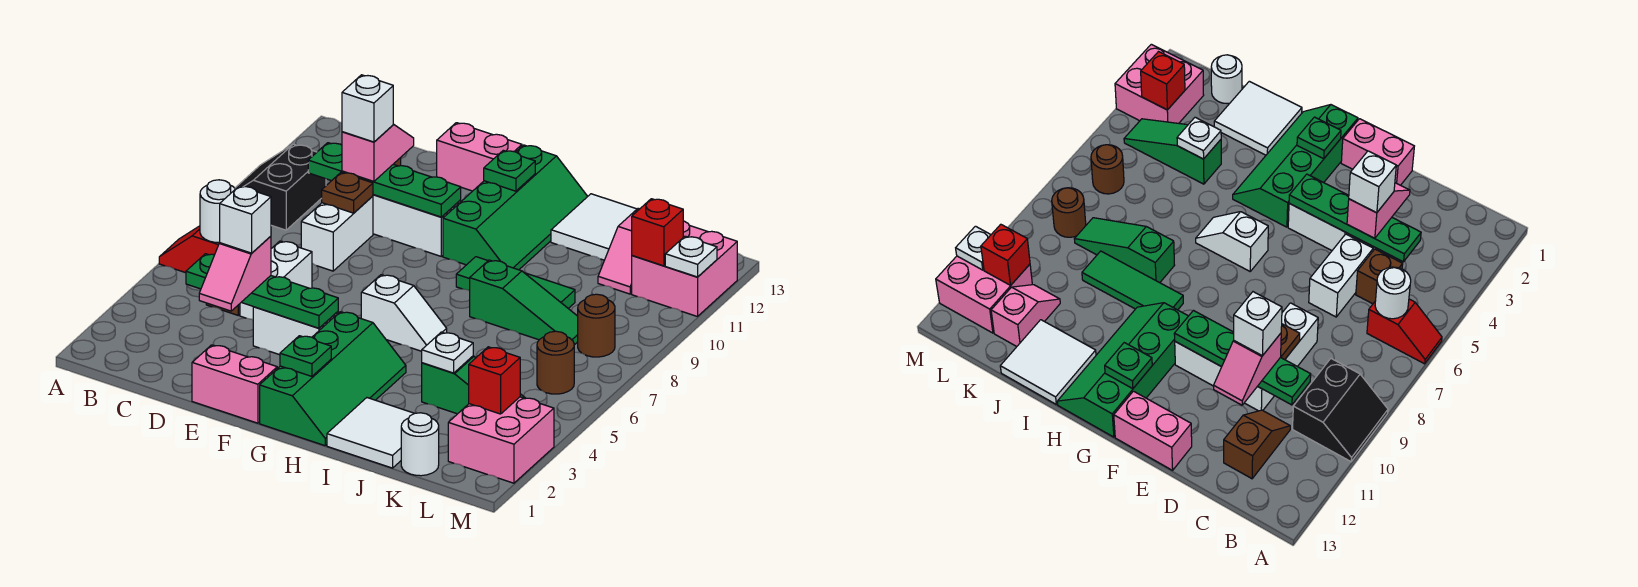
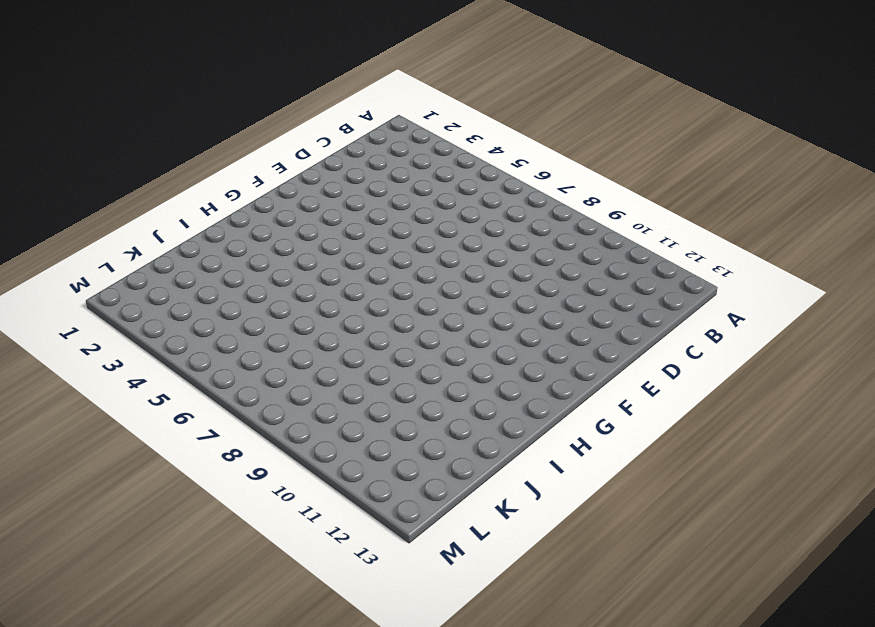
none -> red 1x2 slope [159,226,219,273]
none -> black 2x2 slope [235,144,326,230]
none -> brown 1x1 brick [1356,249,1403,304]
none -> brown 1x2 slope [1224,410,1290,479]

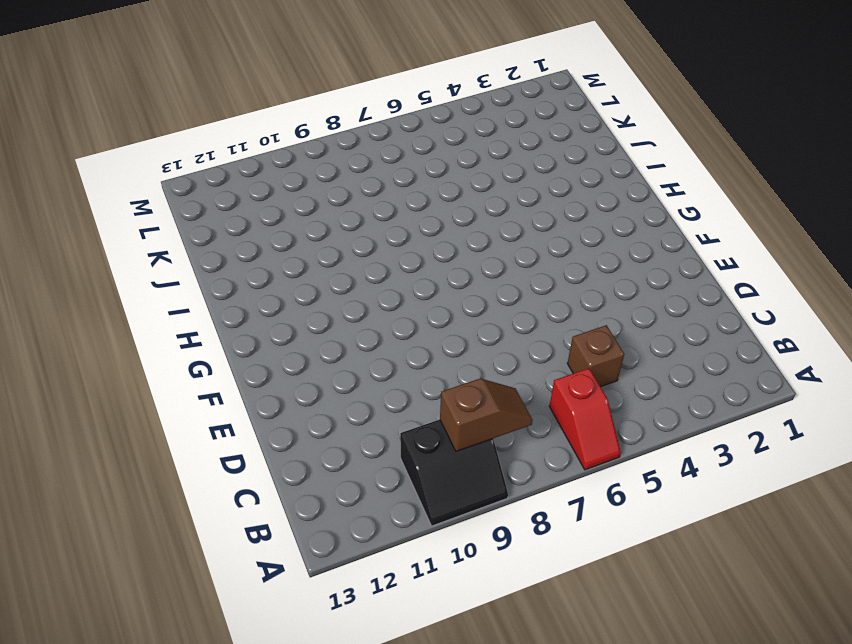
brown 1x2 slope [440,378,533,451] -> brown 1x2 slope moved to [1224,410,1290,479]
none -> white 1x2 brick [240,241,312,320]
none -> white 1x2 brick [301,196,373,271]
none -> white 1x3 brick [373,195,461,256]
none -> pink 1x2 brick [192,345,277,423]

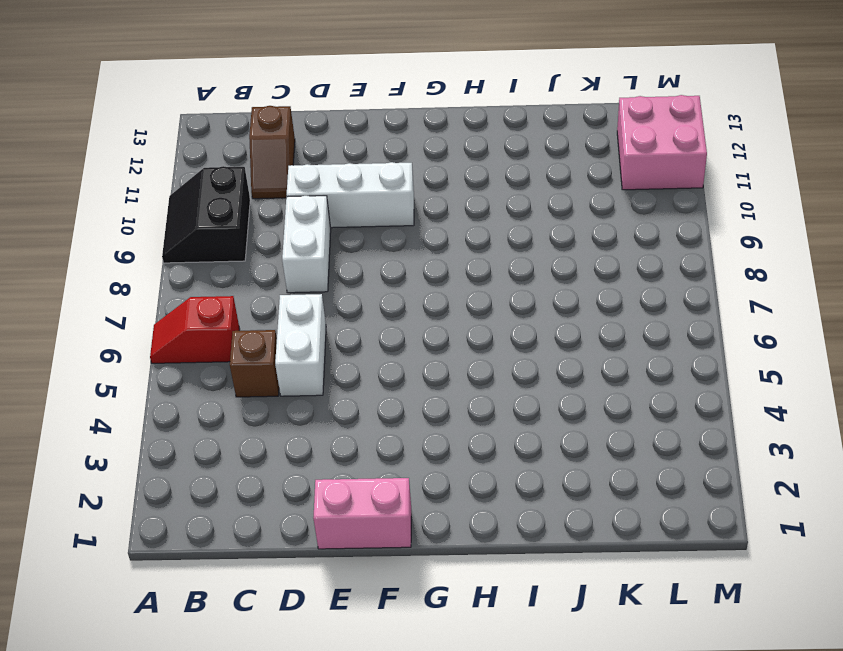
none -> white 1x2 brick [253,307,338,355]
none -> pink 1x2 brick [437,123,522,191]
none -> green 2x4 slope [260,312,406,446]
none -> white 1x2 slope [361,275,447,351]

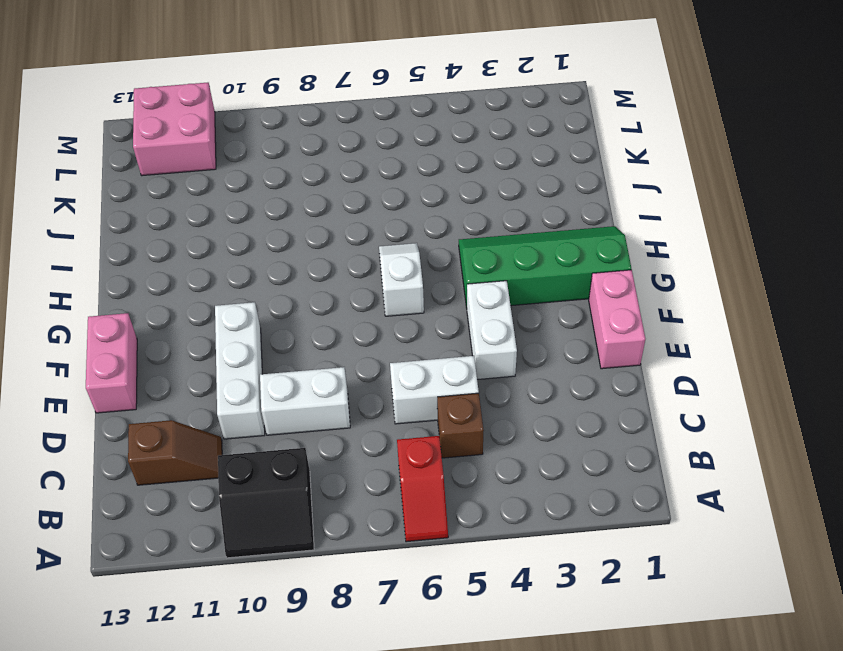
none -> green 2x4 slope [443,145,588,270]
none -> green 1x3 tile [456,257,575,308]
none -> white 2x2 tile [327,398,415,468]
none -> green 1x3 slope [470,260,578,345]

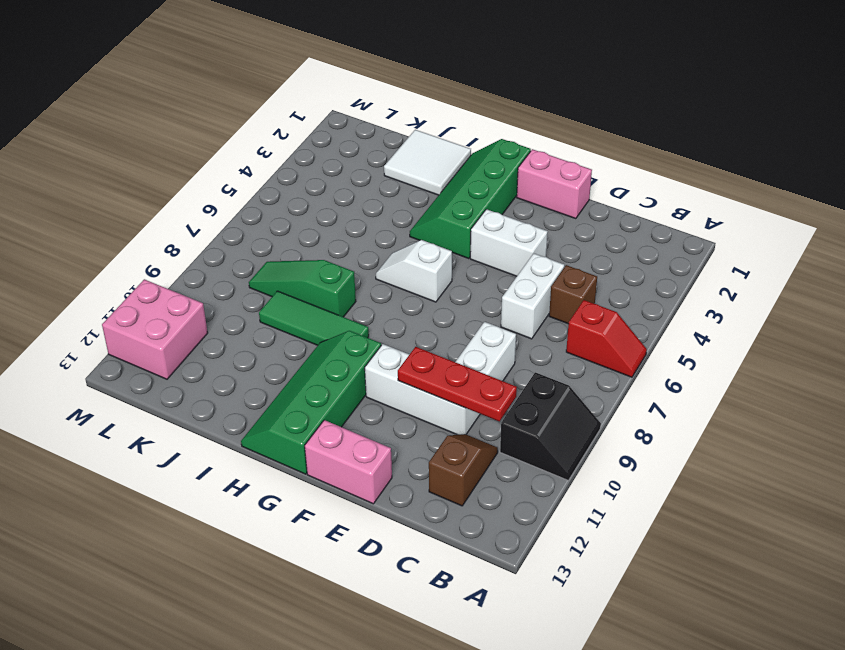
red 1x3 plate [398,347,517,422] -> green 1x4 plate [308,143,461,217]
none -> white 2x2 tile [551,194,637,260]
none -> green 1x3 slope [422,356,526,414]
none -> white 1x1 round brick [401,413,439,476]
none -> pink 1x2 slope [598,208,639,294]

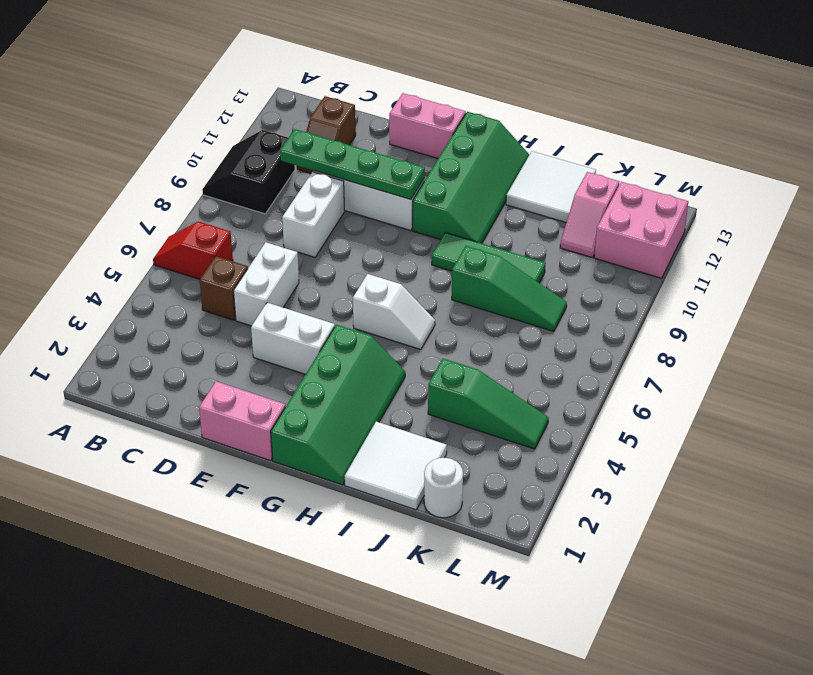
none -> pink 2x2 brick [448,397,554,483]
none -> brown 1x1 round brick [537,331,574,394]
none -> brown 1x1 round brick [578,294,615,357]
none -> white 1x1 round brick [200,180,235,243]

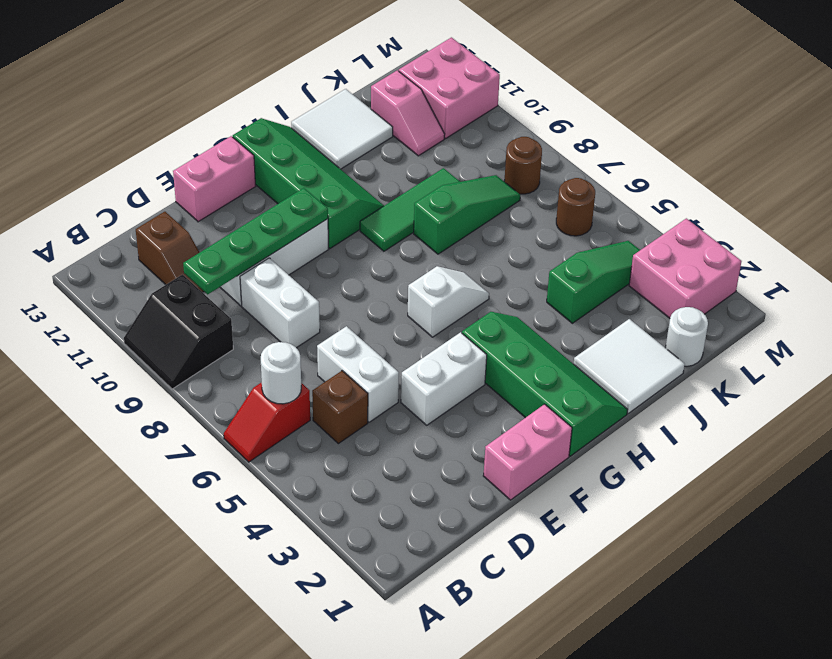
none -> green 1x4 plate [186,254,338,328]
none -> brown 1x1 plate [322,172,373,213]
none -> green 1x1 plate [280,336,331,376]
none -> green 1x1 plate [484,150,535,191]

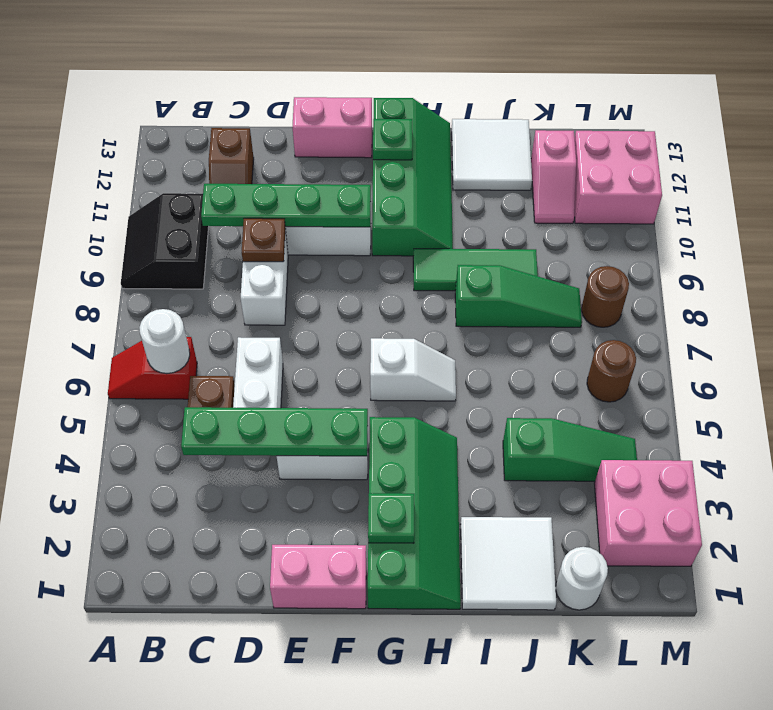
none -> white 1x1 plate [422,332,473,373]
none -> red 1x1 brick [469,347,520,414]
none -> red 1x1 brick [632,199,683,266]
none -> white 1x1 plate [665,236,717,277]

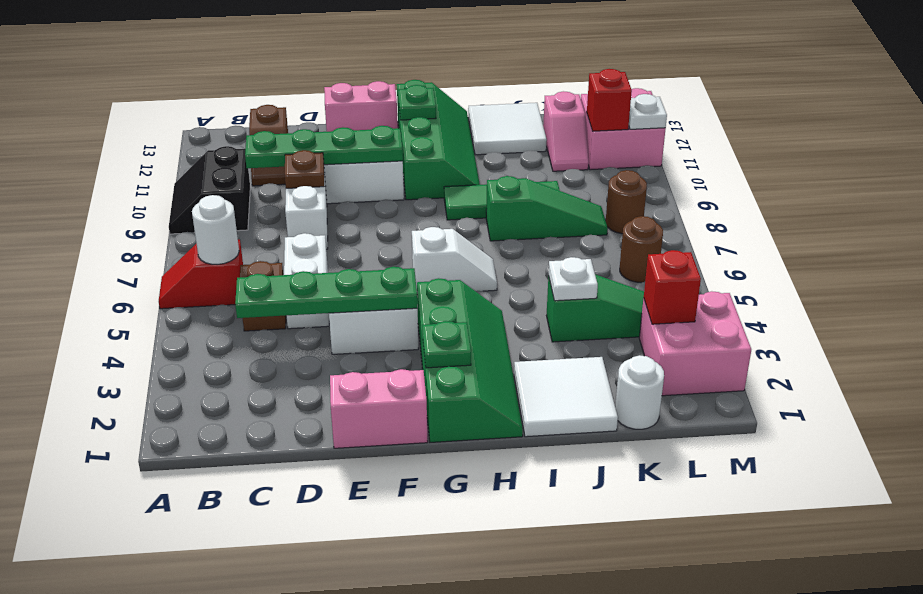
none -> pink 1x2 slope [199,236,271,311]
none -> pink 1x2 slope [342,124,414,181]
none -> white 1x1 brick [220,186,271,253]
none -> white 1x1 brick [342,75,393,142]

